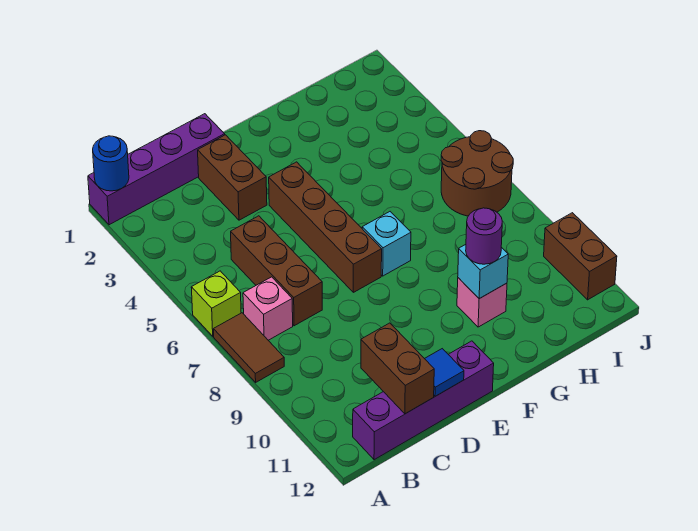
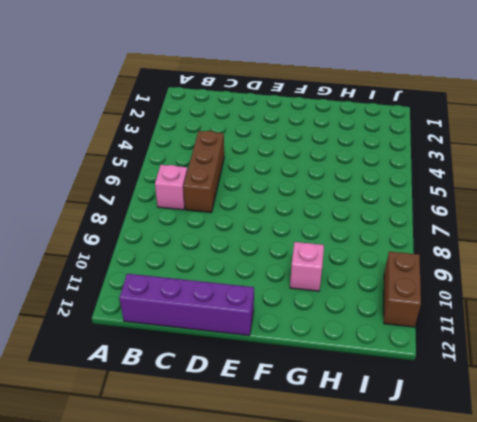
none -> purple 1x4 brick [88,114,225,225]
none -> lime 1x1 brick [191,271,241,336]
none -> brown 1x2 tile [213,313,284,382]

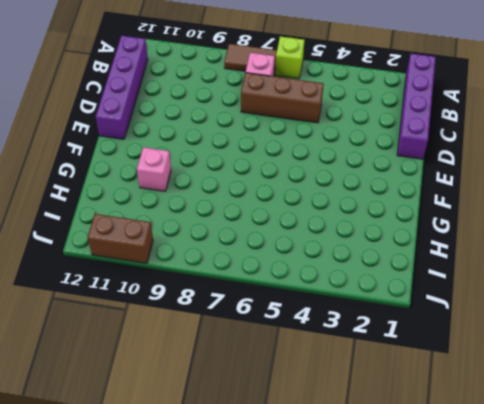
none -> brown 1x2 brick [198,135,267,220]
none -> brown 1x4 brick [269,162,382,292]
none -> cyan 1x1 brick [362,212,411,276]

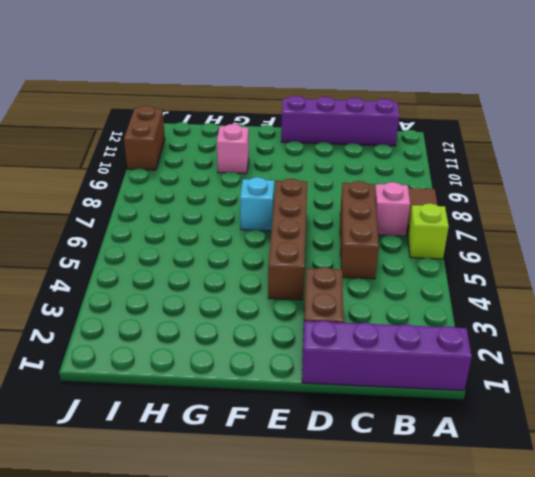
none -> brown 2x2 round brick [441,131,513,216]
none -> blue 1x1 round brick [93,136,129,191]
none -> brown 1x2 brick [361,323,434,414]

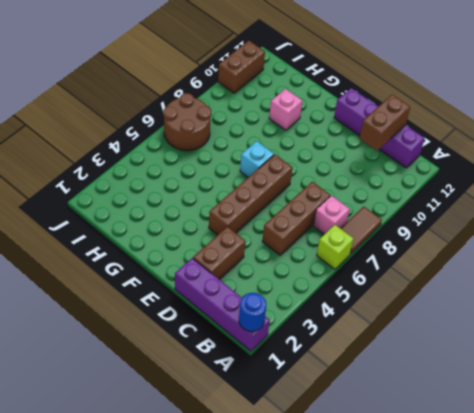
none -> blue 1x1 tile [425,349,464,396]
none -> cyan 1x1 brick [458,245,508,299]
none -> purple 1x1 round brick [466,208,502,264]

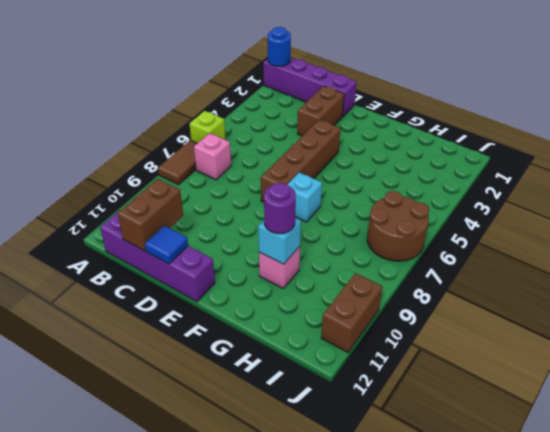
none -> brown 1x3 brick [231,216,322,326]

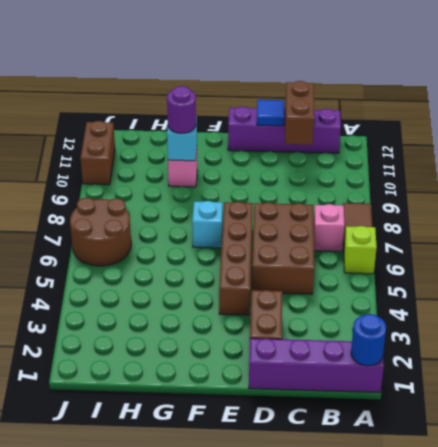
brown 2x3 brick [252,202,314,294] -> brown 1x3 brick [231,216,322,326]

